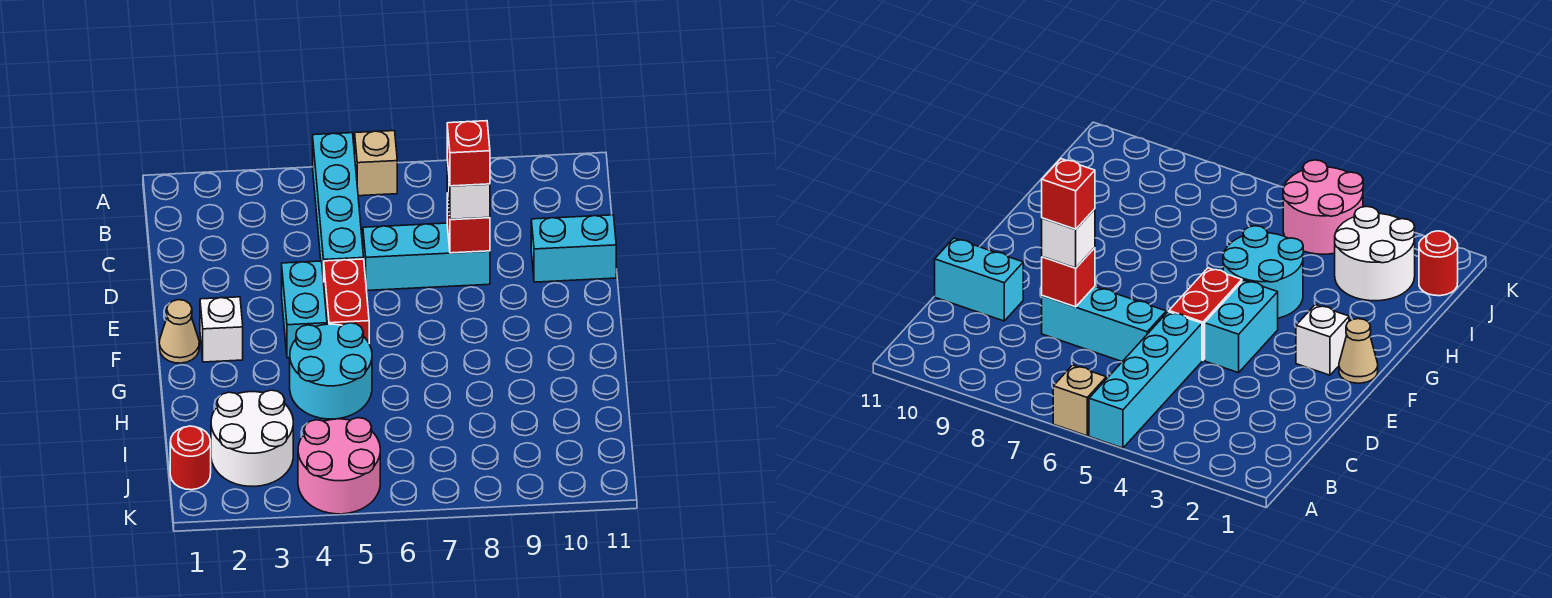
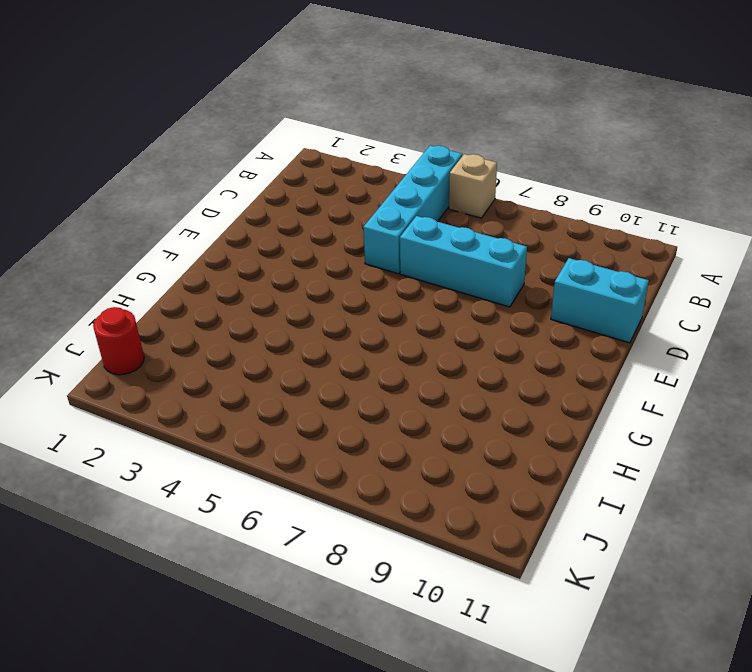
none -> cyan 1x2 brick [282,261,327,358]
none -> red 1x2 brick [324,259,369,343]
none -> tan 1x1 cone [159,300,199,363]

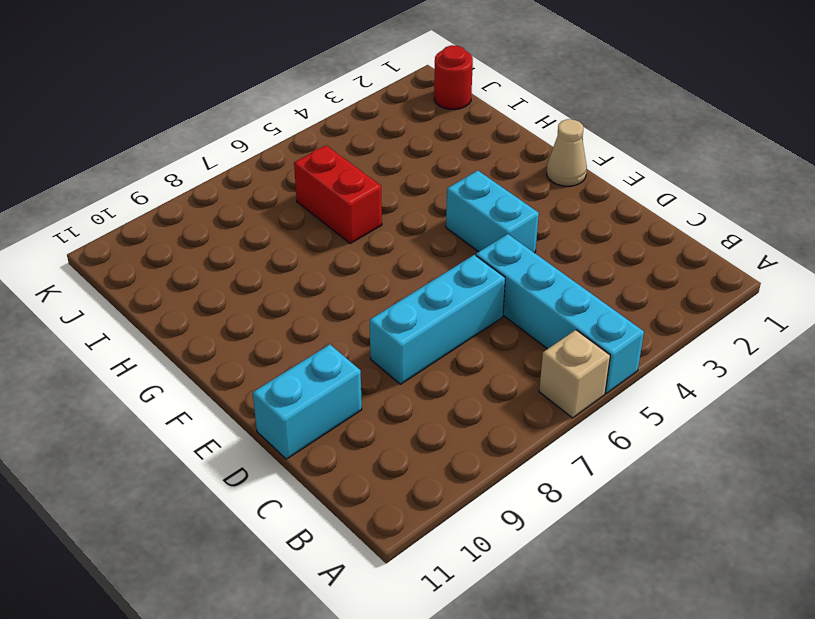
red 1x2 brick [294,145,382,243] -> red 1x2 brick moved to [324,259,369,343]
none -> white 1x1 brick [200,297,243,362]
none -> cyan 2x2 round brick [290,323,372,419]
none -> white 2x2 round brick [211,390,293,487]

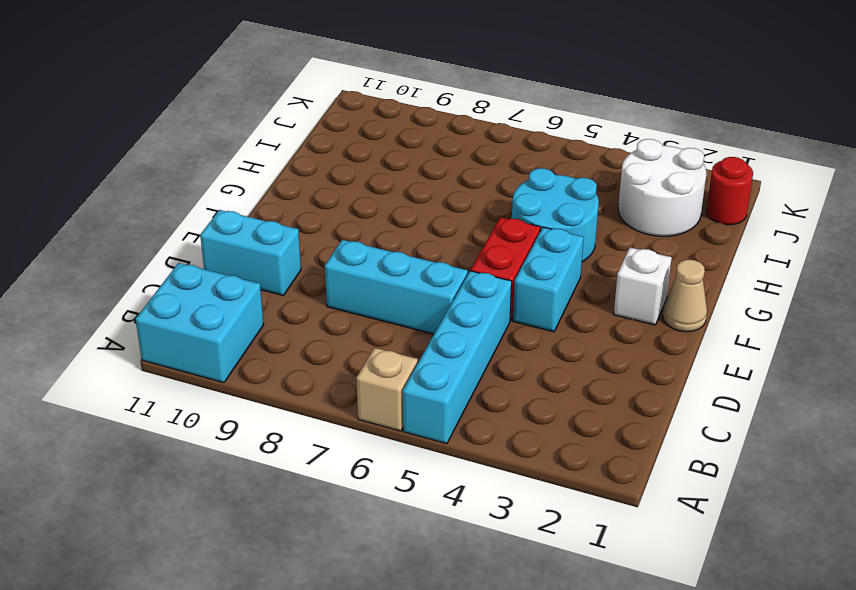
cyan 2x2 brick [136,263,264,383] -> none
none -> pink 2x2 round brick [298,418,380,514]
none -> red 1x1 brick [447,193,490,253]
none -> white 1x1 brick [447,160,490,219]

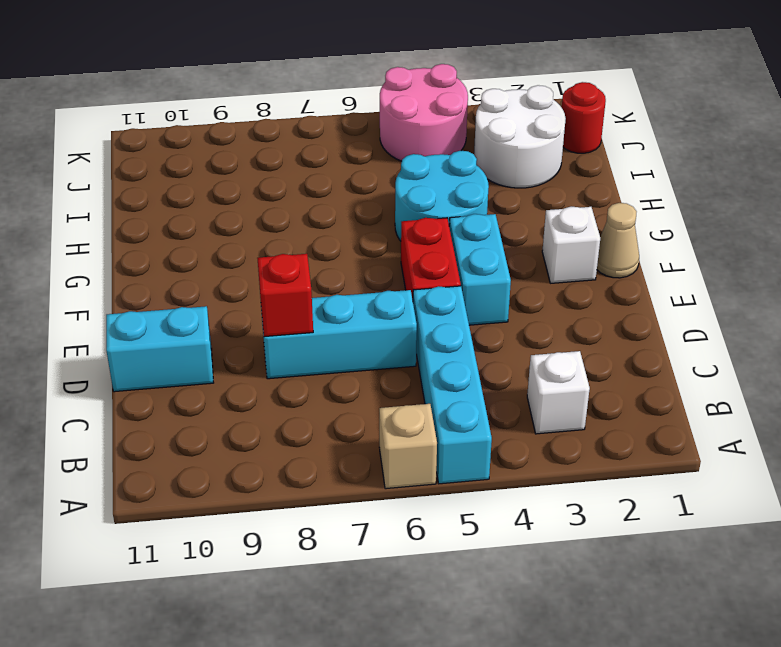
white 1x1 brick [527,351,590,434] -> white 1x1 brick moved to [447,160,490,219]
none -> red 1x1 brick [447,121,490,186]

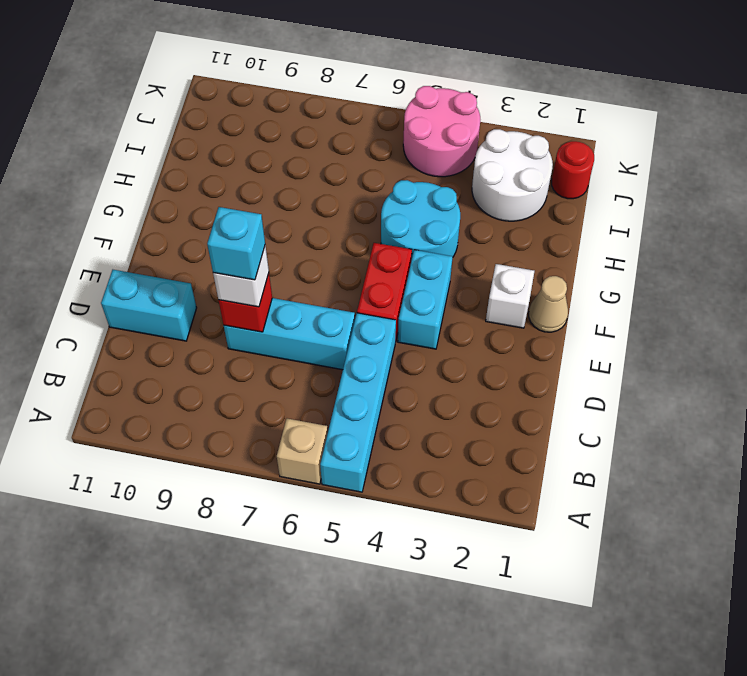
cyan 1x1 brick [207,207,265,280] -> red 1x1 brick [447,121,490,186]

